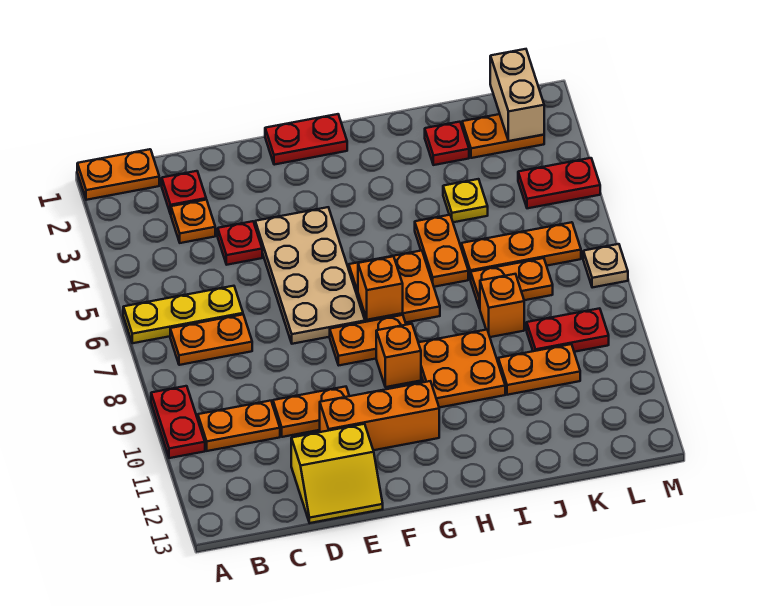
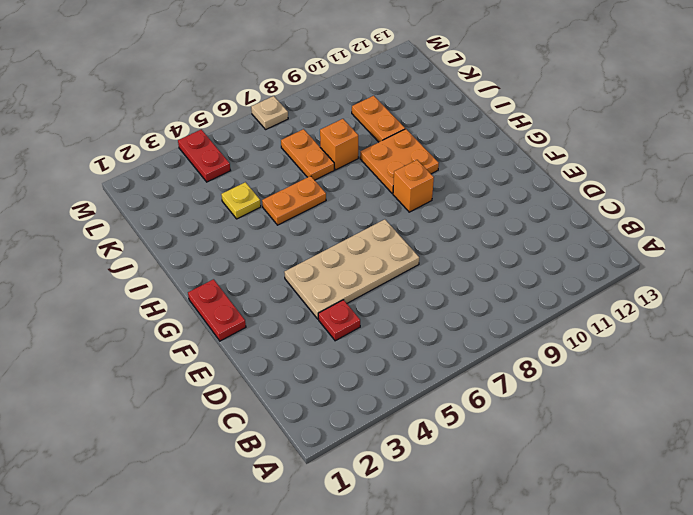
none -> orange 1x2 plate [77,149,159,200]
none -> yellow 1x3 plate [123,286,243,343]
none -> red 1x2 plate [151,386,205,458]
none -> orange 1x2 plate [170,315,252,365]

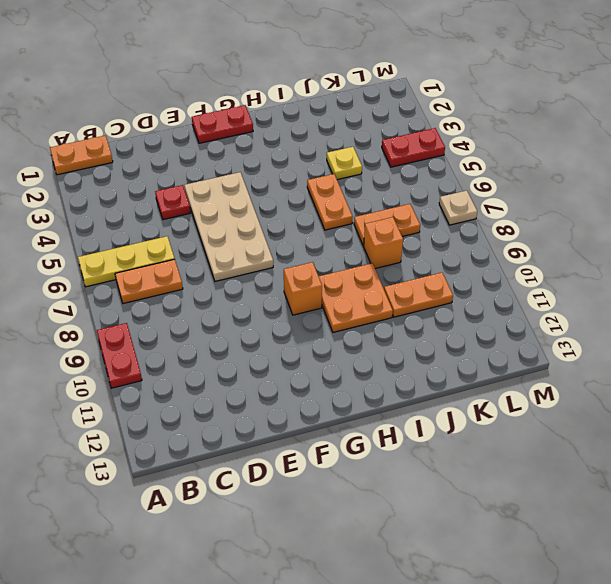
none -> orange 1x2 plate [198,401,280,451]
none -> red 1x1 plate [162,171,206,214]
none -> orange 1x1 plate [171,200,215,243]
none -> orange 1x2 plate [273,387,349,437]

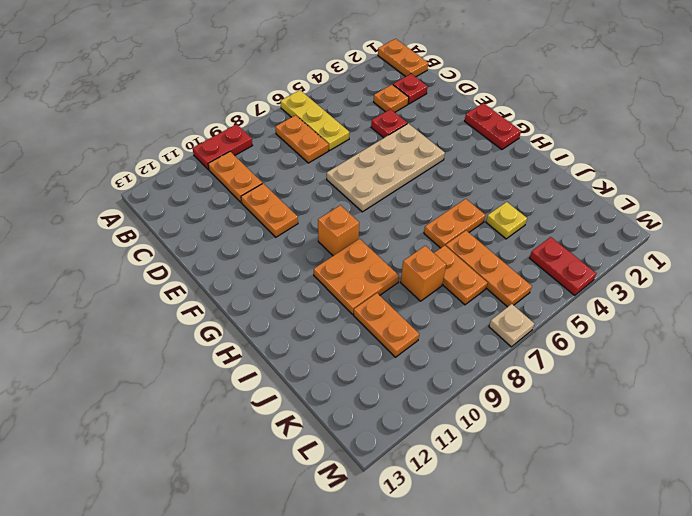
none -> yellow 2x2 slope [291,424,383,523]
none -> orange 1x3 brick [320,381,439,450]
none -> orange 1x2 plate [330,315,406,365]
none -> orange 2x2 plate [349,251,440,323]

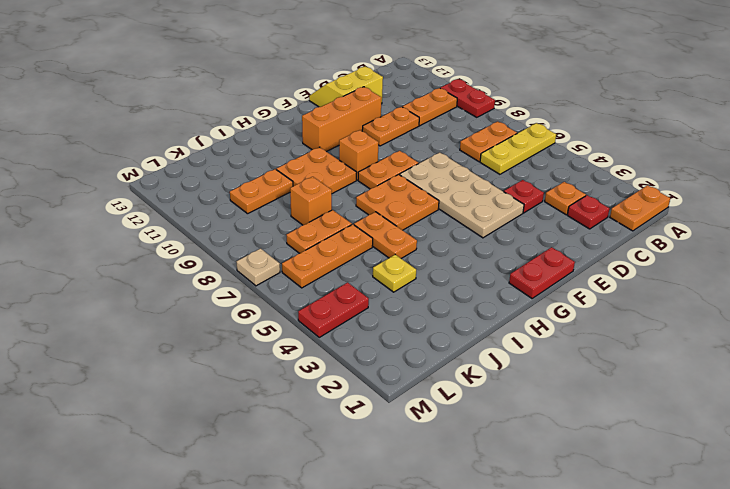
none -> red 1x1 plate [425,122,469,165]
none -> orange 1x2 plate [462,114,544,158]
none -> red 1x2 plate [527,308,609,352]
none -> orange 1x1 brick [358,256,403,320]

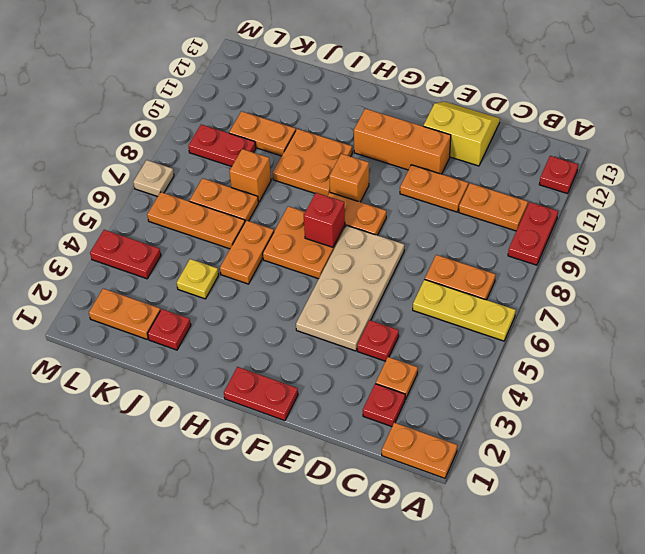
red 1x1 plate [539,156,578,194] -> none
red 1x1 brick [304,193,345,247] -> orange 1x1 brick [358,256,403,320]
none -> tan 1x2 brick [490,49,544,141]

